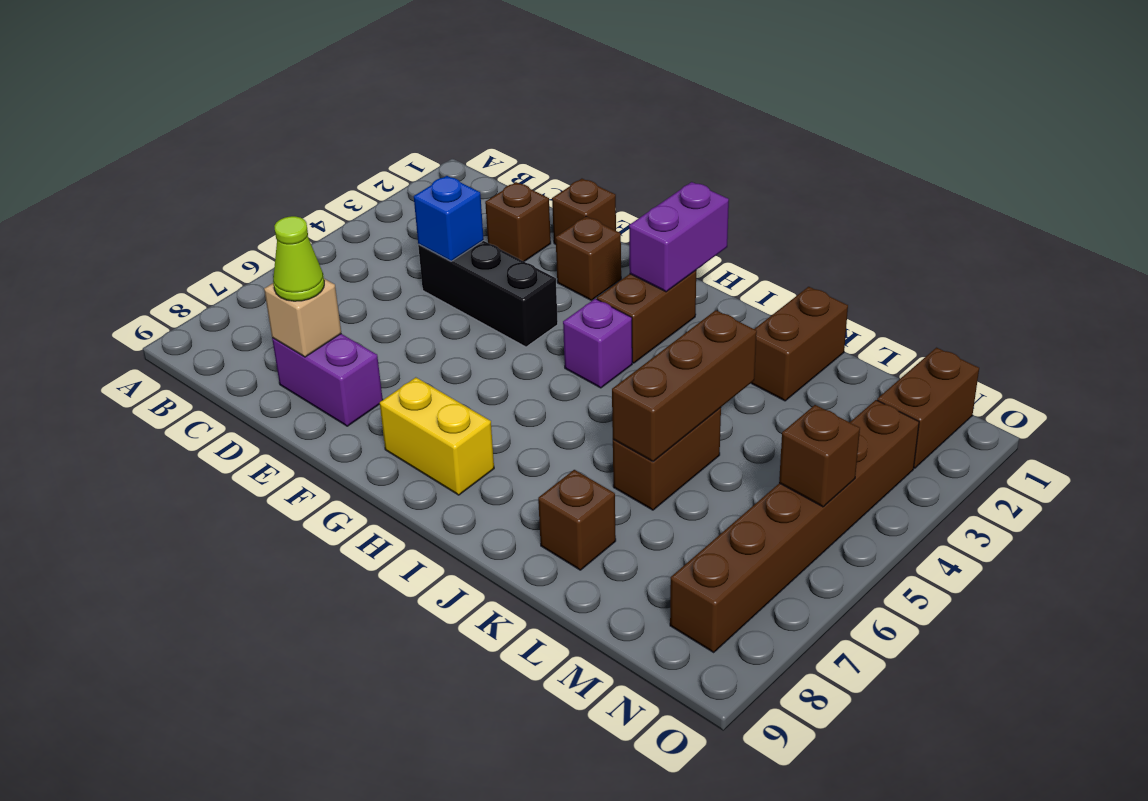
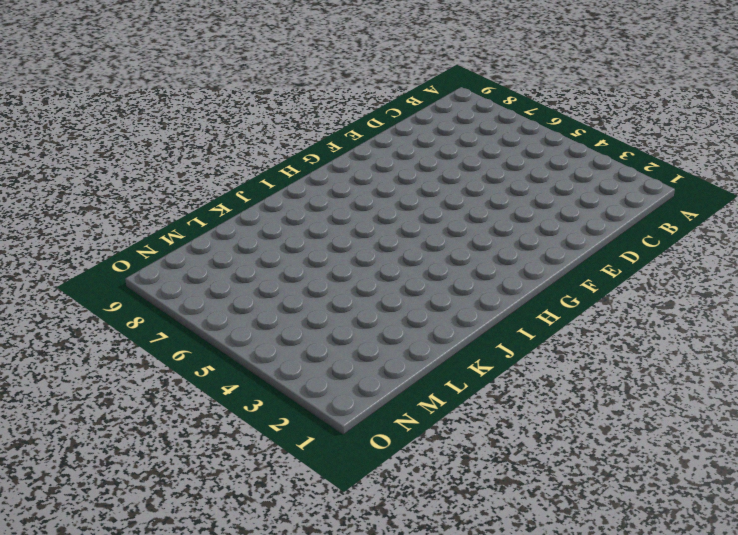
none -> brown 1x1 brick [485,182,551,261]
none -> black 1x3 brick [418,241,558,347]
none -> purple 1x2 brick [272,334,383,426]

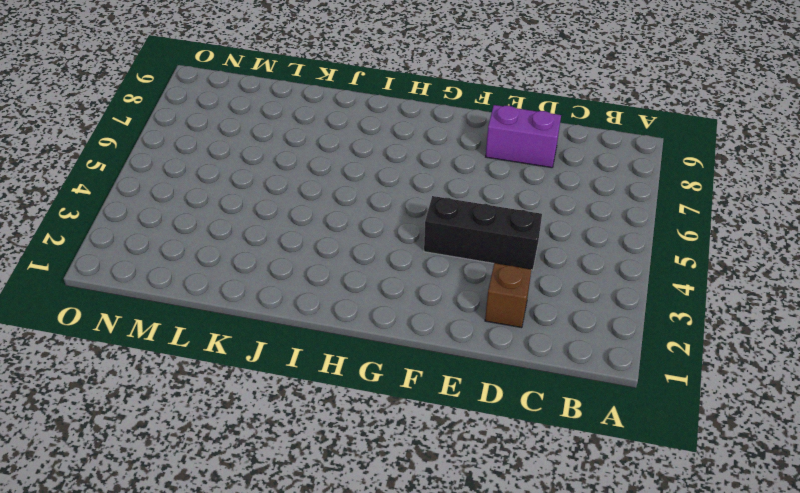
none -> brown 1x1 brick [552,179,616,244]
none -> brown 1x1 brick [556,216,621,300]
none -> yellow 1x2 brick [380,377,494,495]

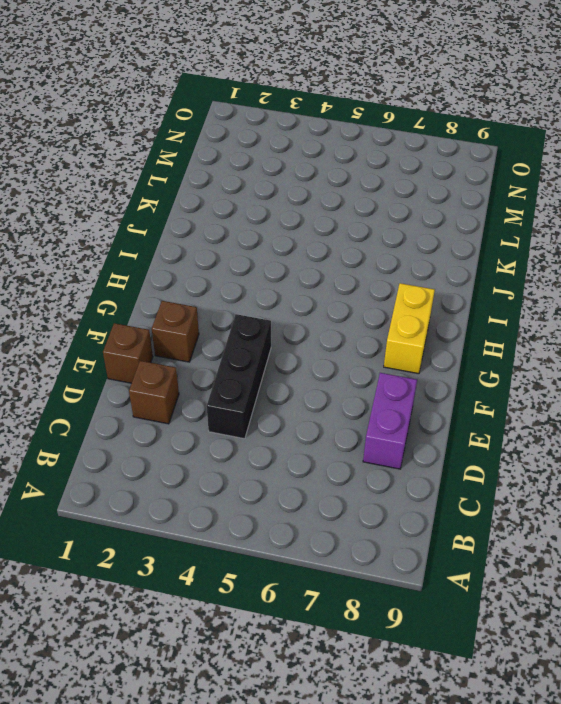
none -> brown 1x2 brick [597,270,696,363]
none -> purple 1x1 brick [563,299,632,388]
none -> brown 1x2 brick [751,287,848,401]

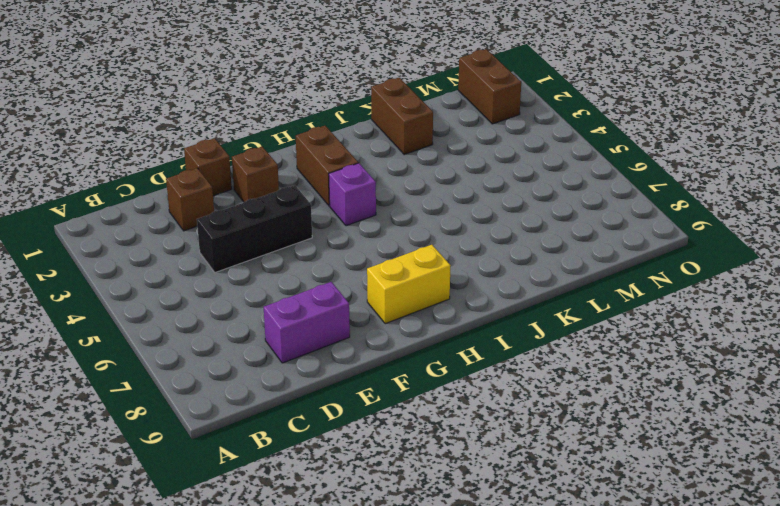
none -> brown 1x2 brick [613,408,721,510]
none -> brown 1x1 brick [538,470,616,570]
none -> brown 1x6 brick [670,400,919,652]

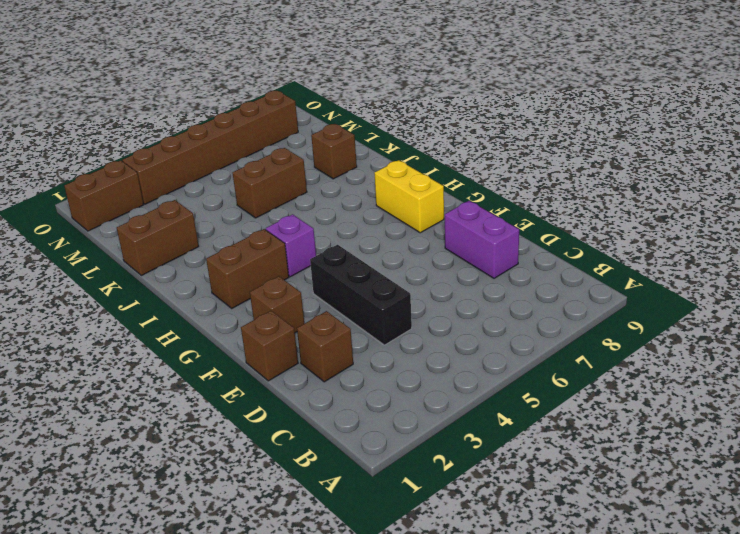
none -> blue 1x1 brick [414,176,484,261]
none -> tan 1x1 brick [264,279,341,357]
none -> purple 1x2 brick [629,182,729,292]

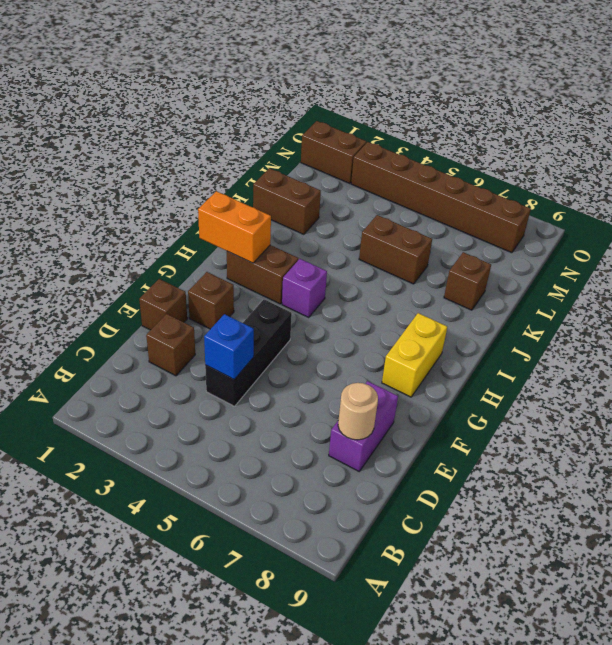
tan 1x1 round brick [338,383,378,440] -> tan 1x1 brick [264,279,341,357]
orange 1x2 brick [198,191,271,263] -> purple 1x2 brick [629,182,729,292]
none -> brown 1x3 brick [612,310,757,462]
none -> brown 1x1 brick [779,405,860,507]
none -> lime 1x1 cone [273,216,324,301]

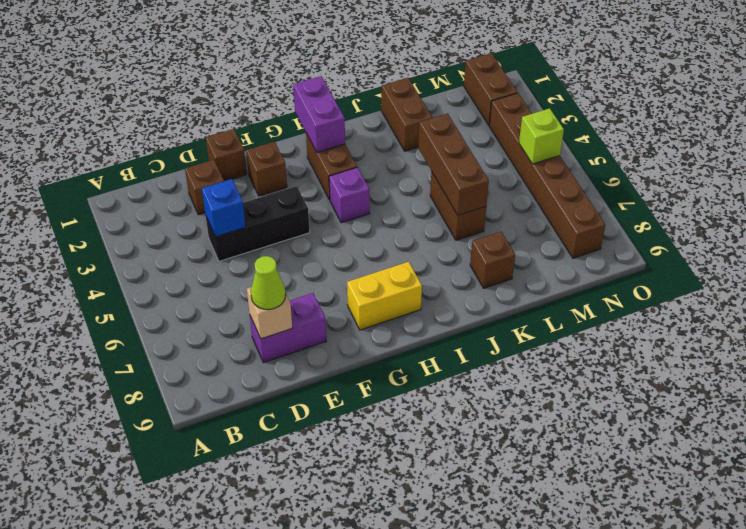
lime 1x1 brick [519,108,564,164] -> brown 1x1 brick [779,405,860,507]

